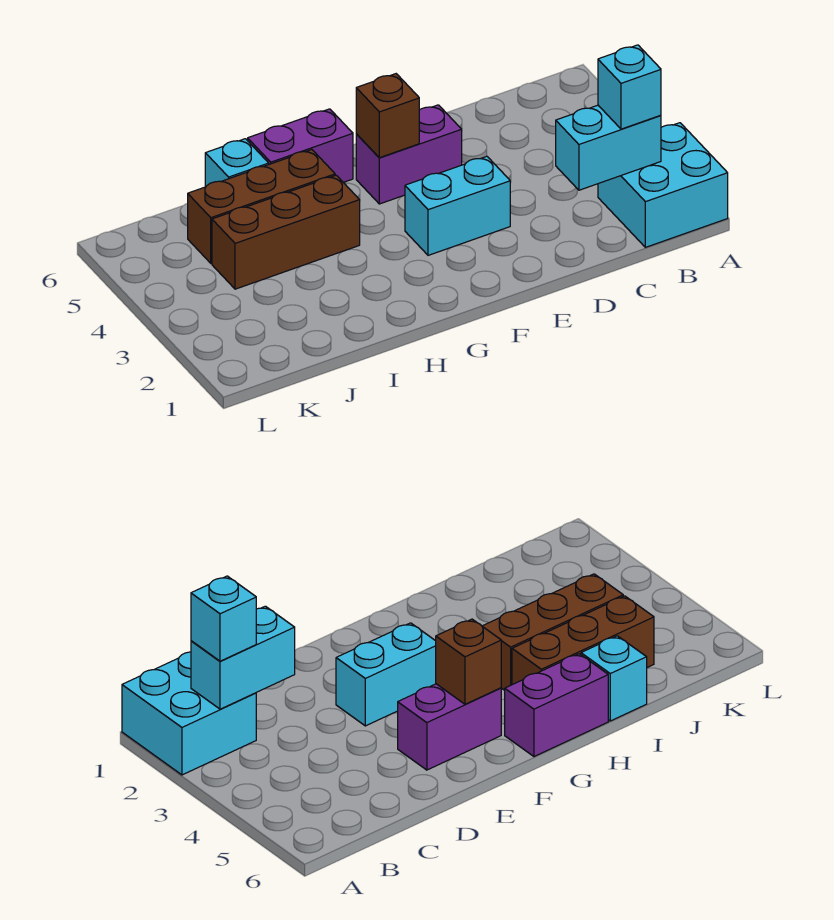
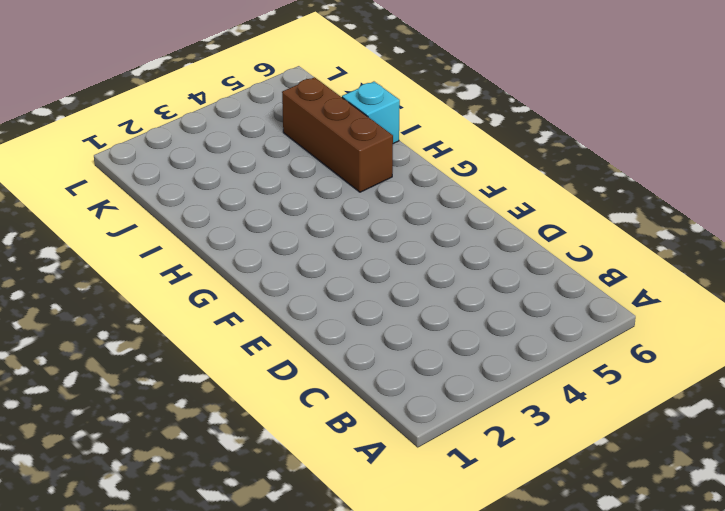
none -> cyan 2x2 brick [598,123,728,247]
none -> cyan 1x2 brick [405,156,510,255]

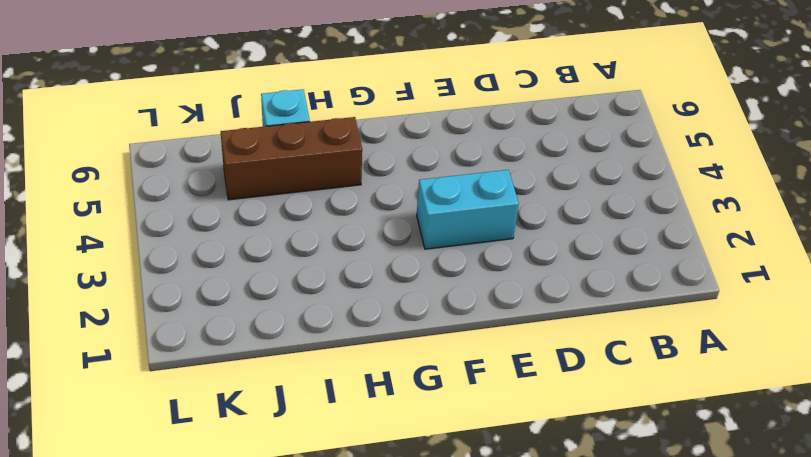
none -> cyan 2x2 brick [598,123,728,247]
none -> purple 1x2 brick [356,105,462,204]

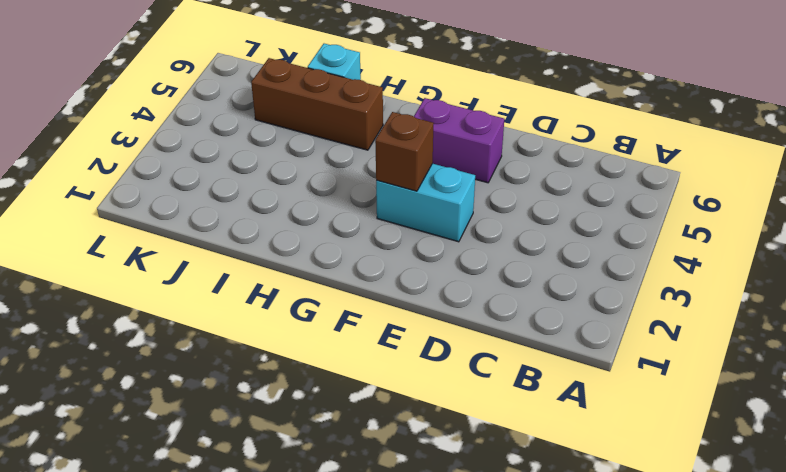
brown 1x1 brick [375,112,434,191] -> brown 1x1 brick moved to [356,74,419,158]
none -> cyan 2x2 brick [598,123,728,247]
none -> purple 1x2 brick [248,109,353,182]

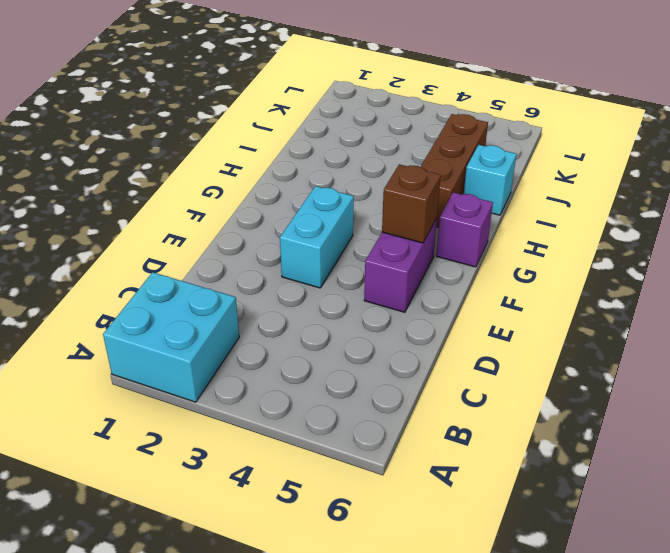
purple 1x1 brick [436,192,493,267] -> purple 1x2 brick [248,109,353,182]
none -> brown 1x3 brick [212,175,360,289]
none -> cyan 1x2 brick [556,105,661,190]

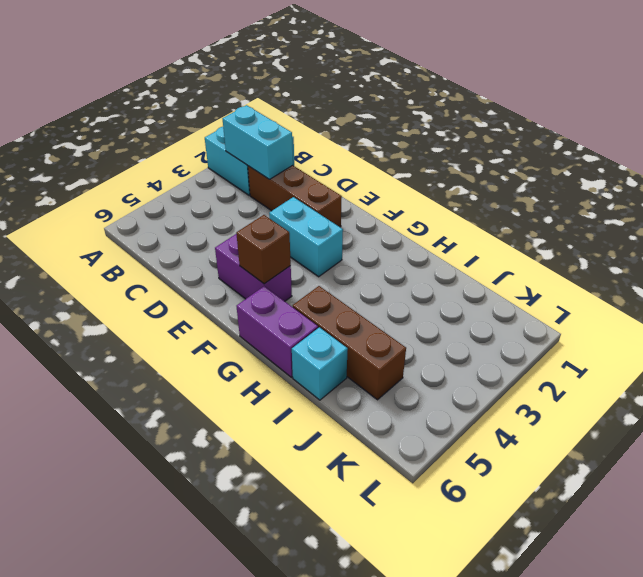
brown 1x3 brick [248,165,342,227] -> brown 1x3 brick moved to [212,175,360,289]
none -> cyan 1x1 brick [598,45,661,129]

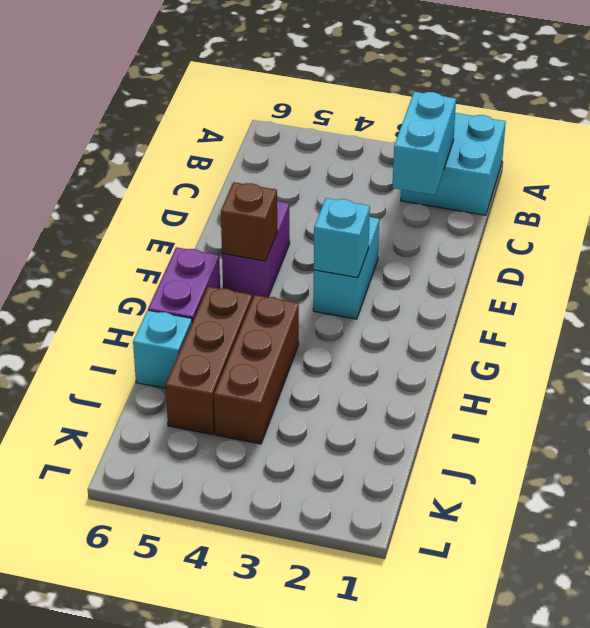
cyan 1x1 brick [314,198,370,278] -> cyan 1x1 brick moved to [598,45,661,129]

